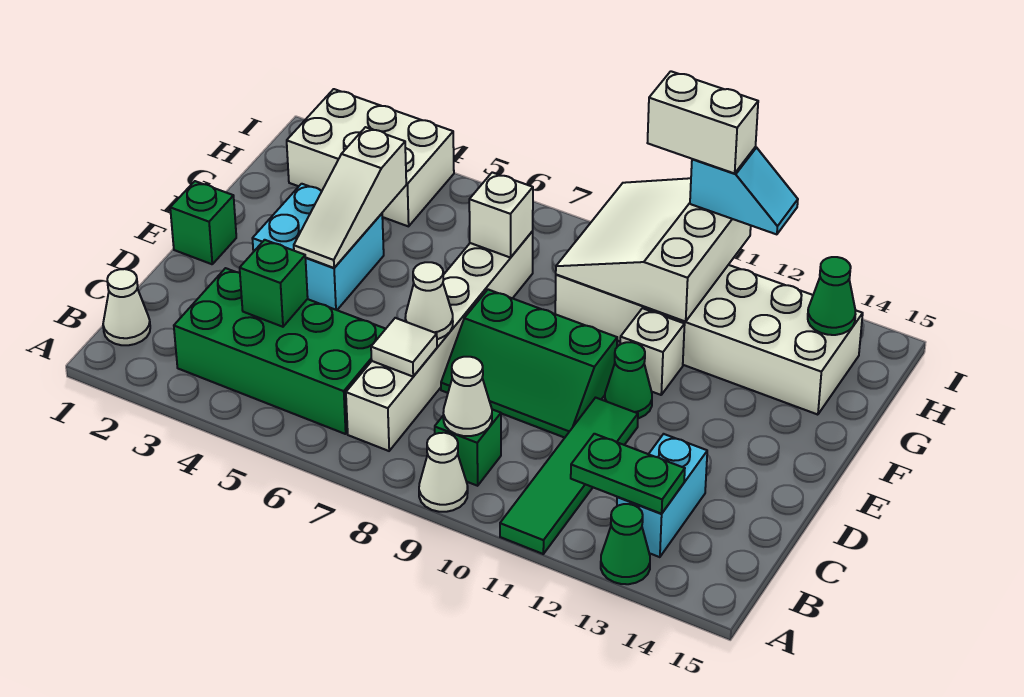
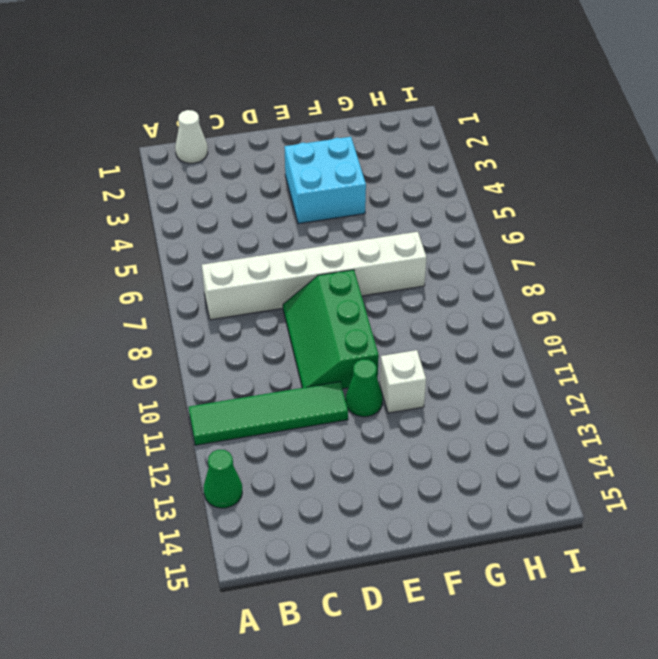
none -> white 1x1 cone [419,433,468,512]
none -> green 2x4 brick [174,268,385,434]
none -> green 1x1 brick [435,409,501,486]

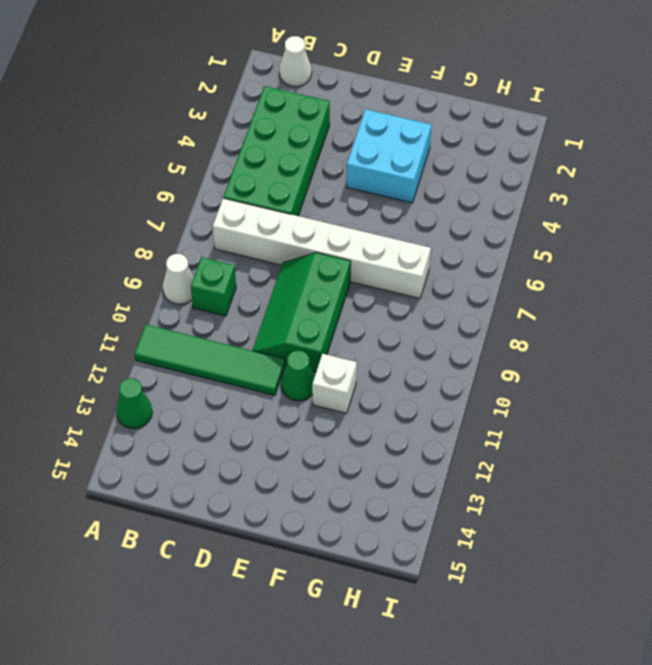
none -> cyan 1x2 brick [617,434,707,557]
none -> green 1x1 brick [170,181,236,264]
none -> white 2x6 brick [555,265,863,415]

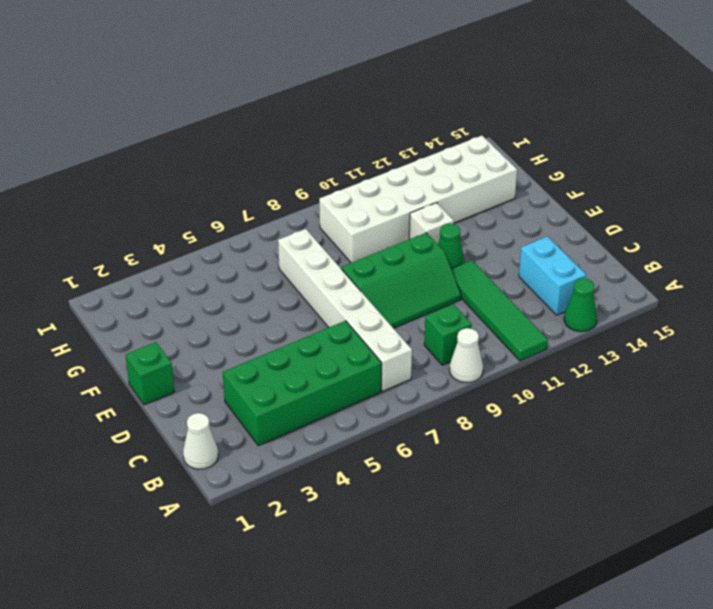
none -> cyan 2x2 brick [252,184,384,310]
none -> white 2x3 brick [287,89,454,226]
none -> white 1x1 cone [443,357,492,436]

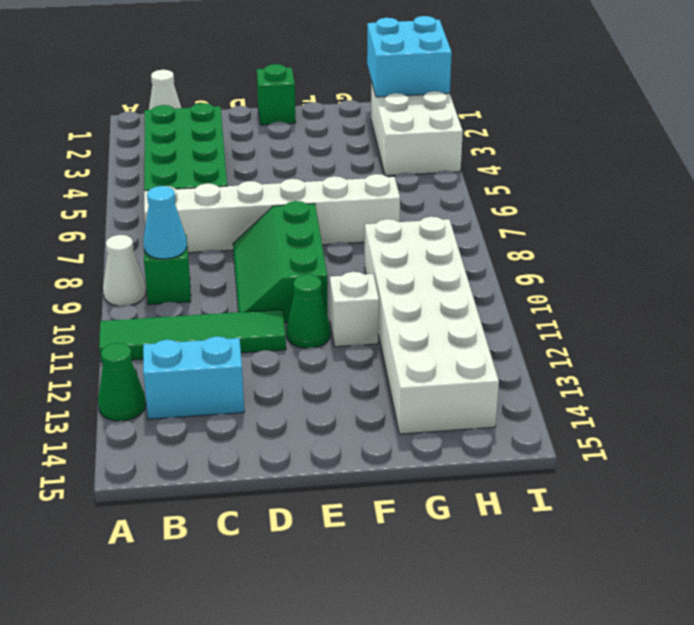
cyan 1x1 cone [143,186,187,259] -> white 1x1 cone [443,357,492,436]
cyan 2x2 brick [367,16,452,97] -> cyan 2x2 brick moved to [252,184,384,310]
none -> green 1x2 plate [571,434,685,514]
none -> green 1x1 brick [240,240,308,327]
none -> white 1x1 tile [371,318,437,376]

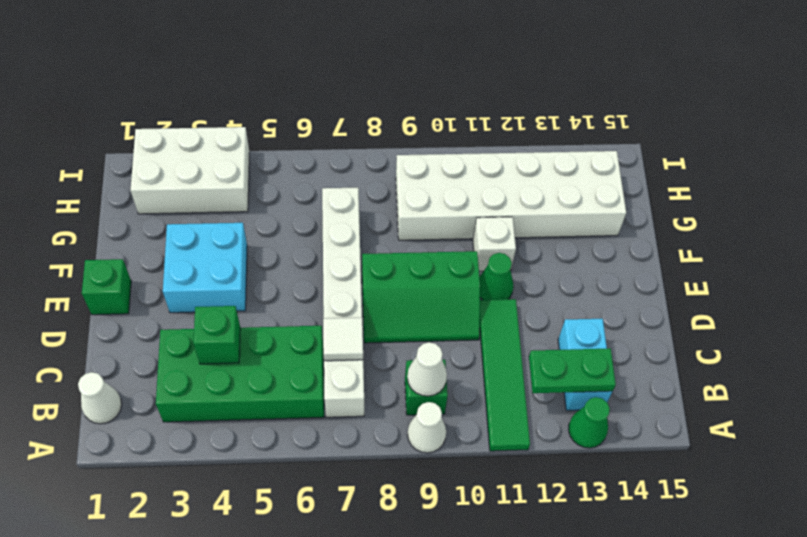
none -> white 1x1 cone [405,262,453,339]
none -> white 1x3 slope [294,127,406,268]
none -> white 1x1 brick [469,172,533,258]

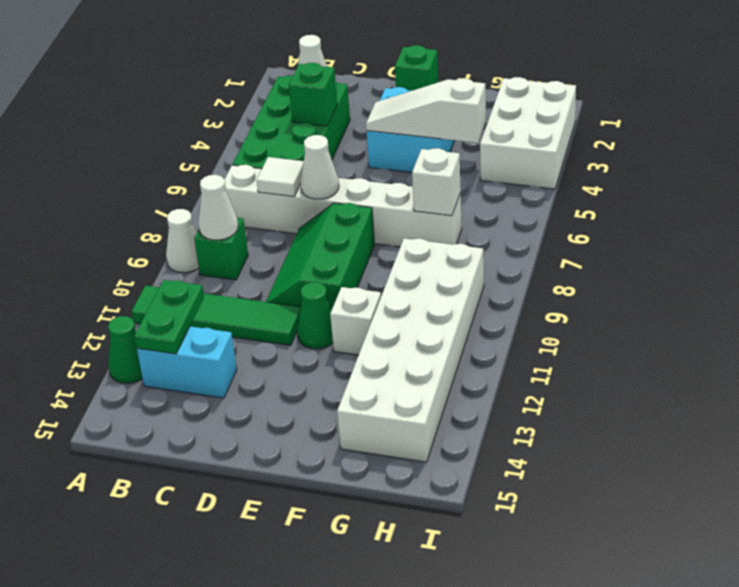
none -> white 3x3 slope [556,178,751,322]
none -> green 1x1 cone [808,257,856,335]
none -> cyan 1x2 slope [690,147,798,234]

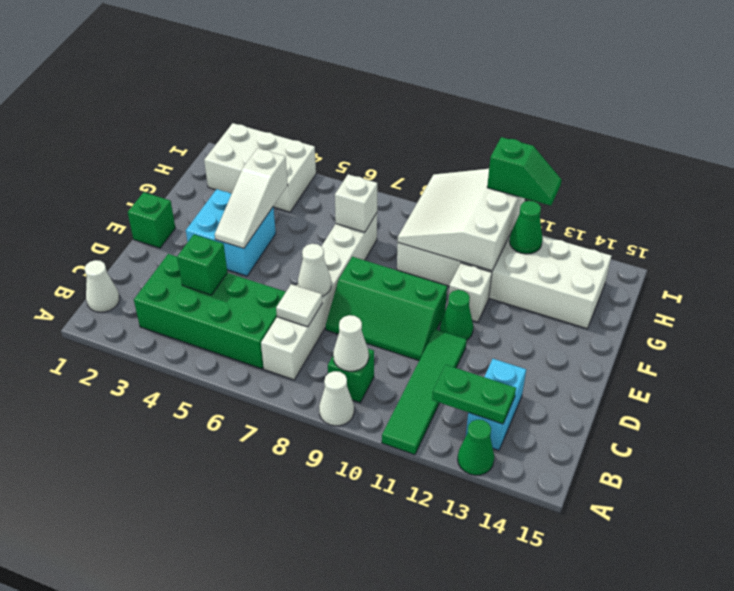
green 1x1 cone [509,201,543,254] -> green 1x1 cone moved to [808,257,856,335]
green 1x2 slope [487,137,562,206] -> cyan 1x2 slope [690,147,798,234]
none -> white 1x2 brick [648,71,758,173]

